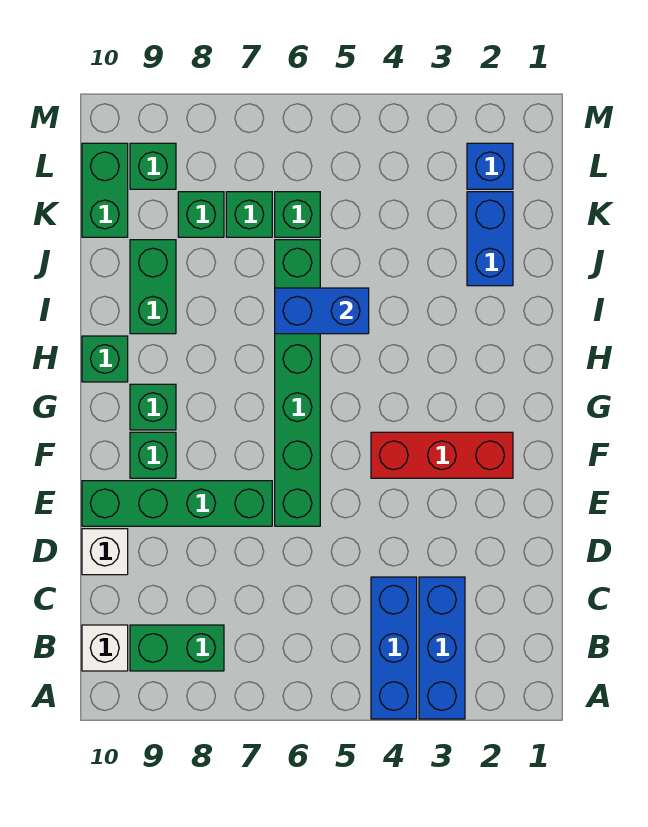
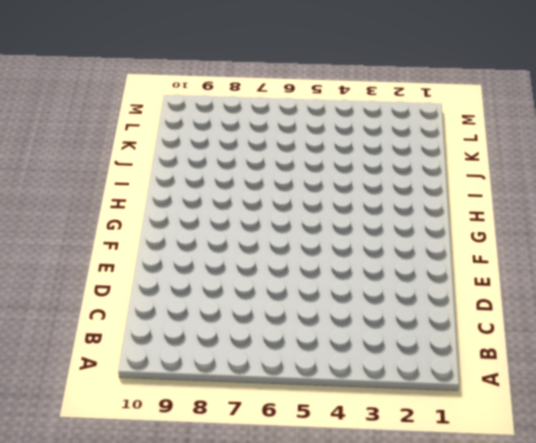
none -> blue 1x3 brick [419,577,465,719]
none -> blue 1x3 brick [371,577,417,719]
none -> green 1x2 brick [130,625,224,671]

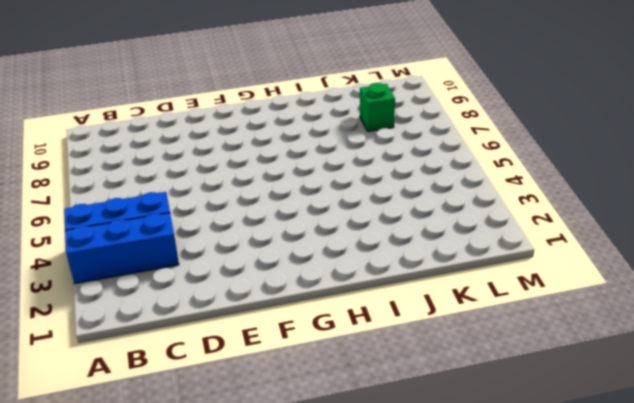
none -> green 1x2 brick [130,625,224,671]
none -> white 1x1 brick [82,625,128,671]
none -> white 1x1 brick [82,529,128,575]

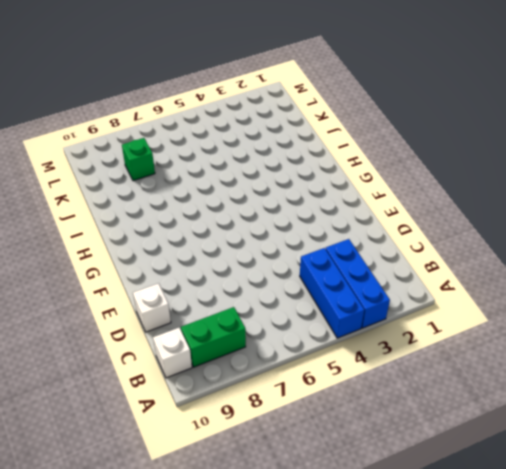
none -> green 1x6 brick [275,240,320,526]
none -> green 1x4 brick [82,481,272,526]
none -> red 1x3 brick [371,432,513,478]

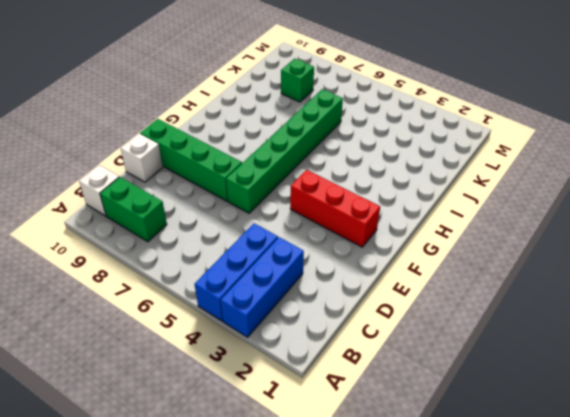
none -> green 1x1 brick [130,432,176,478]
none -> green 1x1 brick [130,384,176,430]
none -> green 1x1 brick [82,336,128,382]

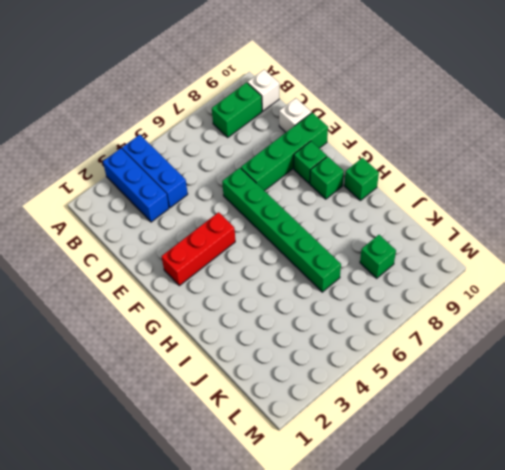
none -> green 1x2 brick [130,240,176,334]
none -> blue 1x2 brick [467,192,513,286]
none -> green 1x1 brick [275,192,320,237]

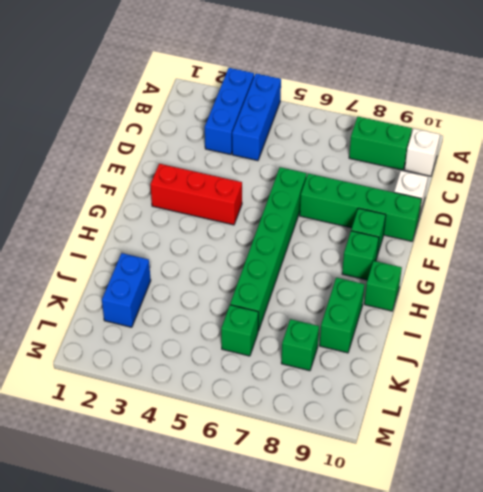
none -> green 1x1 brick [226,192,272,237]
none -> green 1x2 brick [82,143,128,237]
none -> blue 1x1 brick [467,143,513,189]

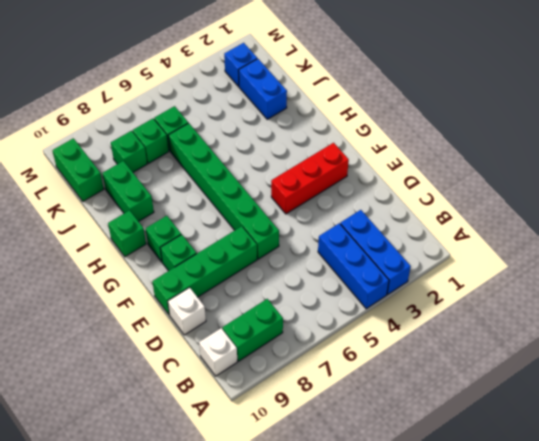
none -> green 1x1 brick [130,143,176,189]
none -> blue 1x2 brick [275,288,369,334]

